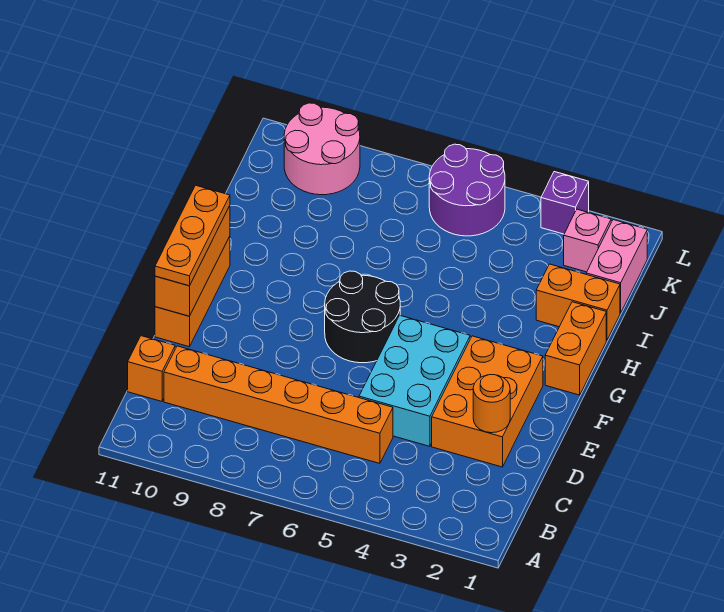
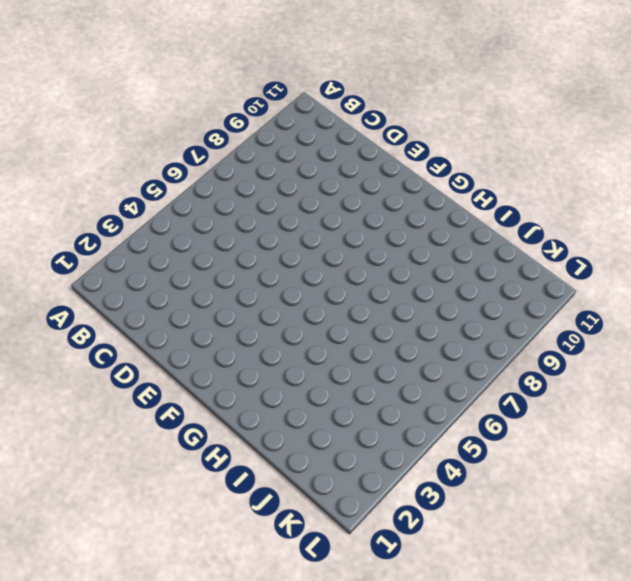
none -> orange 1x6 brick [164,346,393,463]
none -> orange 1x1 brick [128,336,175,401]
none -> orange 2x3 brick [432,336,543,467]

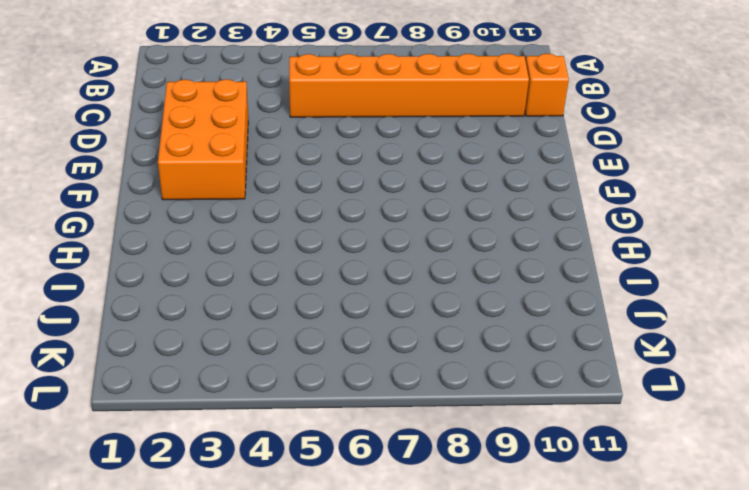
none -> cyan 2x3 brick [359,315,470,446]
none -> orange 1x3 brick [155,236,230,347]
none -> black 2x2 round brick [325,271,400,363]

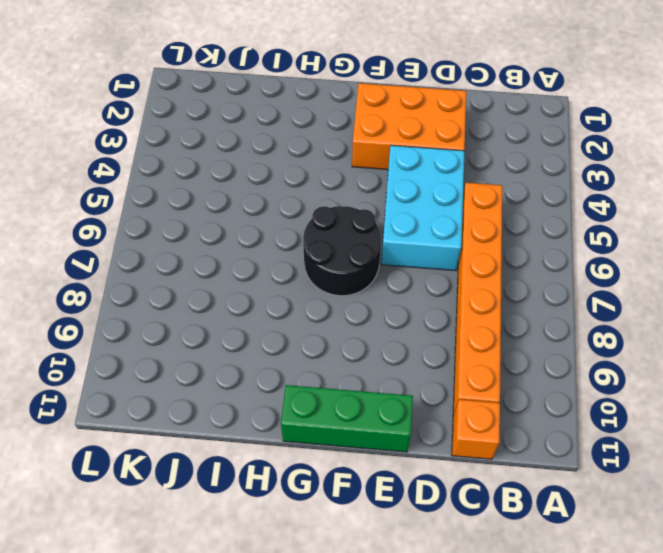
cyan 2x3 brick [381,145,465,271] -> cyan 2x3 brick turned to [359,315,470,446]
green 1x3 brick [281,385,413,452] -> orange 1x3 brick [155,236,230,347]
none -> orange 1x2 brick [545,302,606,395]
none -> orange 1x2 brick [536,264,620,340]
none -> pink 1x2 brick [586,220,647,313]

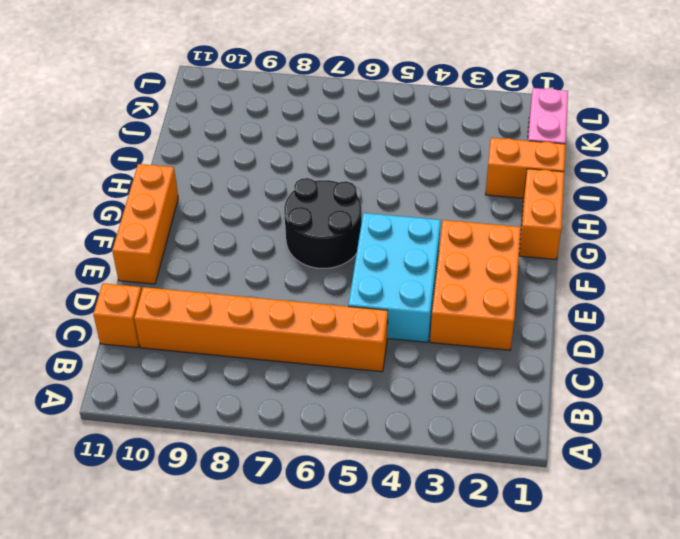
none -> pink 1x1 brick [564,209,611,272]
none -> purple 2x2 round brick [429,144,505,236]
none -> pink 2x2 round brick [284,103,360,195]

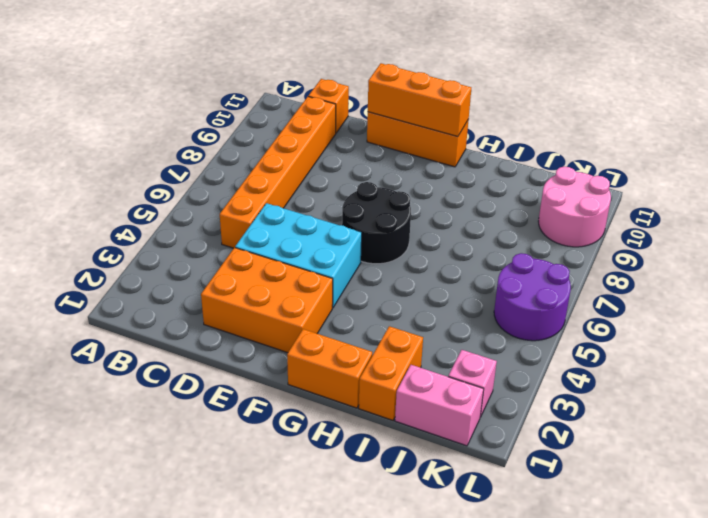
none -> purple 1x1 brick [541,172,589,234]
none -> orange 1x1 round brick [473,375,510,433]
none -> orange 1x3 plate [155,185,230,286]

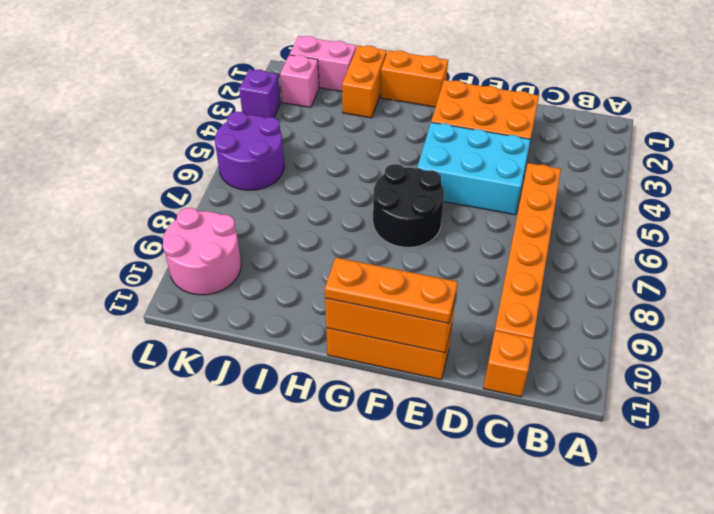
none -> orange 1x1 round brick [473,375,510,433]

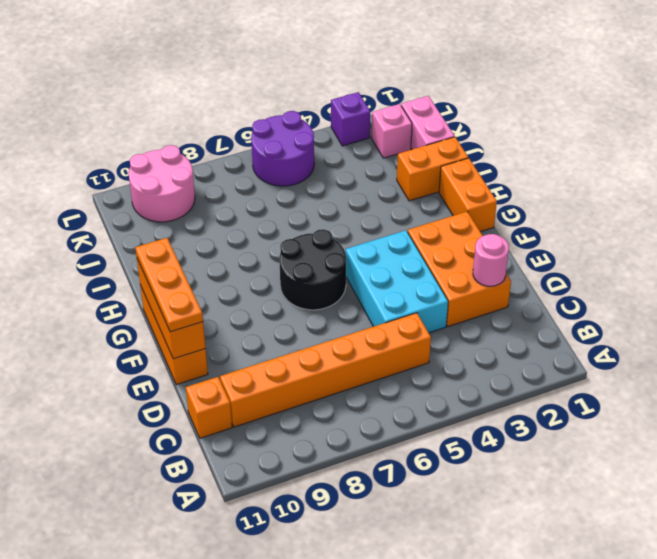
pink 1x1 round brick [473,234,509,286] -> orange 1x1 round brick [473,375,510,433]

